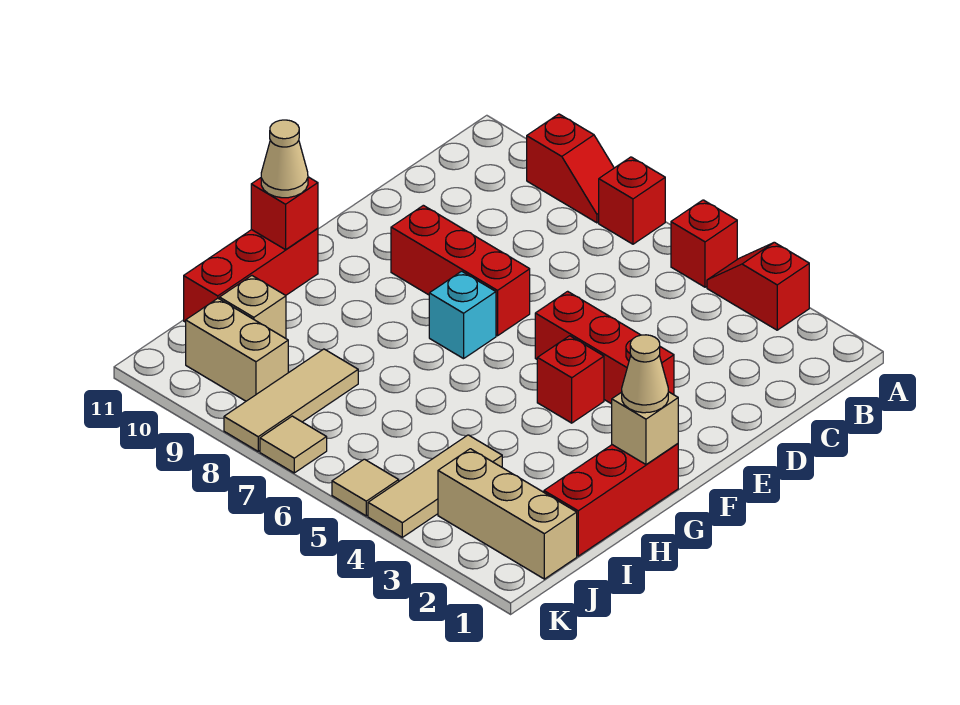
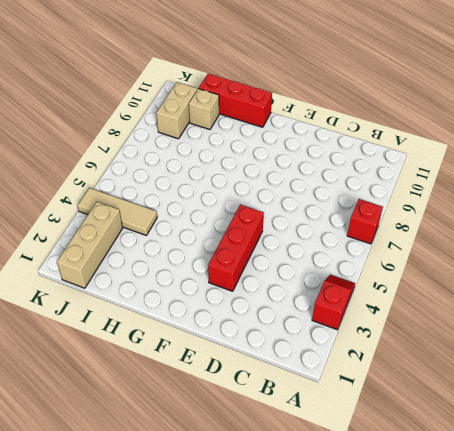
none -> red 1x1 brick [671,200,737,287]
none -> red 1x2 slope [527,114,614,223]
none -> red 1x3 brick [391,205,530,336]

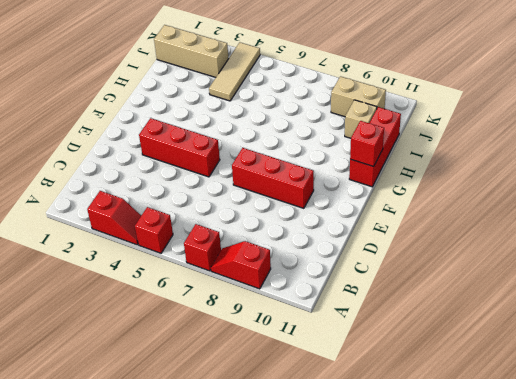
none -> red 1x1 brick [537,336,604,423]
none -> cyan 1x1 brick [429,271,496,359]
none -> red 1x3 brick [544,444,678,556]

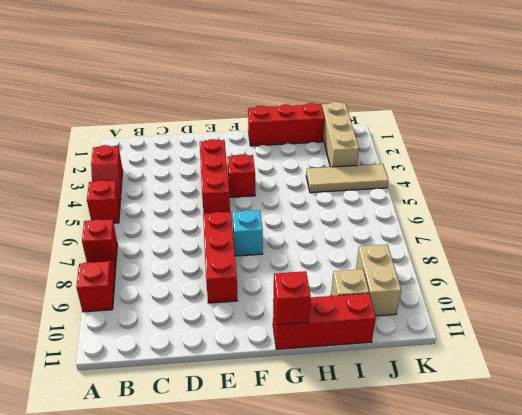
none -> tan 1x3 tile [224,349,358,451]
none -> tan 1x1 tile [332,459,399,516]
none -> tan 1x1 tile [260,416,327,473]

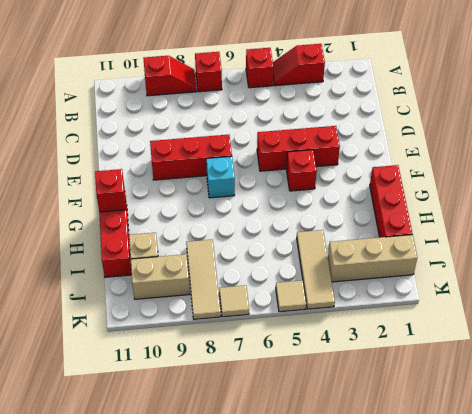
none -> tan 1x1 brick [612,392,678,464]
none -> tan 1x1 cone [622,335,668,413]
none -> tan 1x1 cone [261,120,308,198]

